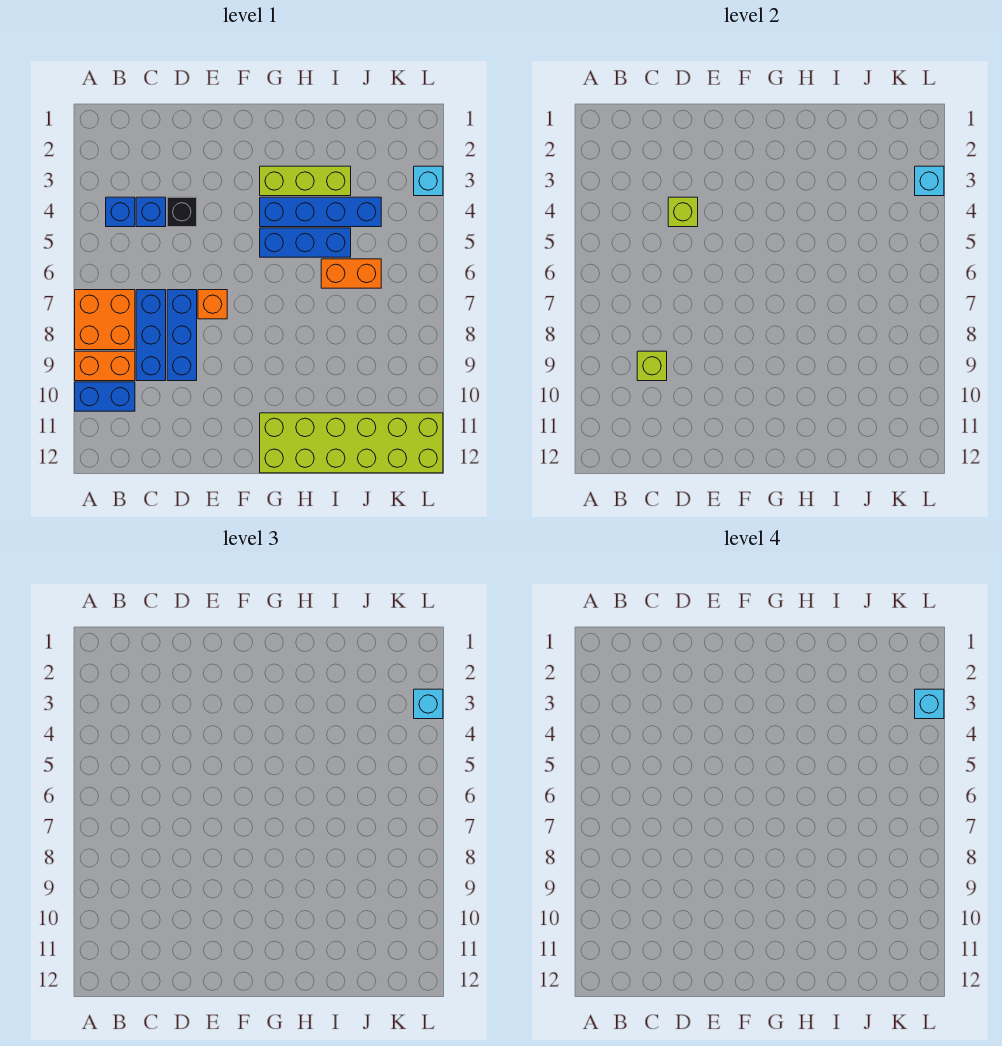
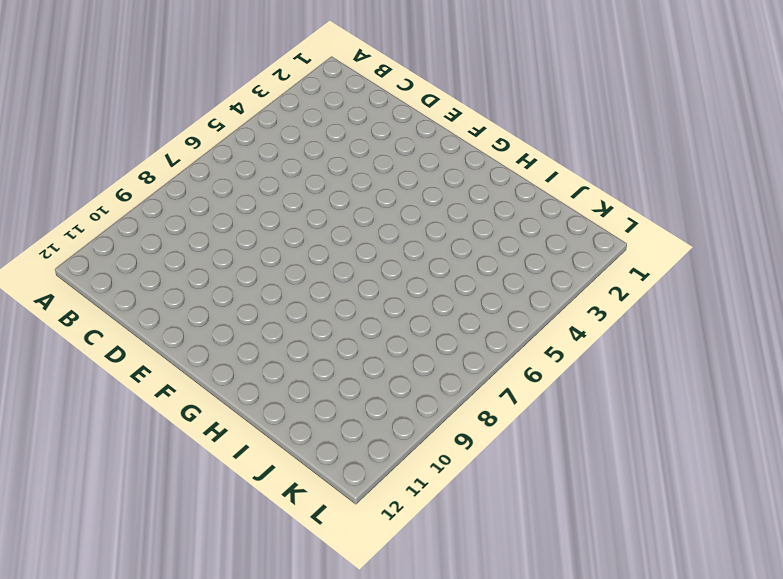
none -> orange 2x2 brick [75,290,135,350]
none -> orange 1x2 brick [75,351,135,381]
none -> blue 1x2 brick [75,382,135,411]

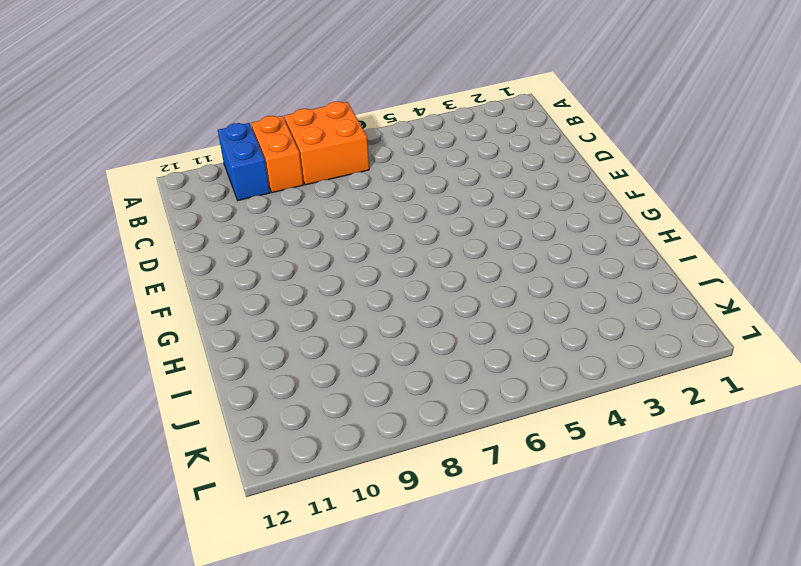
none -> blue 1x1 brick [106,197,135,227]
none -> blue 1x1 brick [136,197,166,227]
none -> blue 1x3 brick [136,290,166,381]

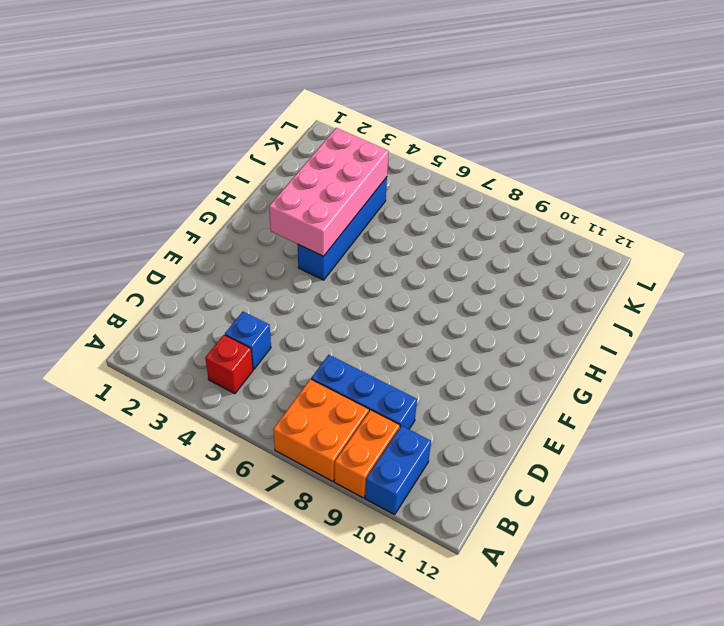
red 1x1 brick [205,335,253,394] -> blue 1x1 brick [106,197,135,227]
pink 2x4 brick [269,128,389,256] -> none
none -> black 1x1 brick [167,197,197,227]
none -> blue 1x3 brick [167,290,197,381]
none -> orange 1x1 brick [198,290,227,319]

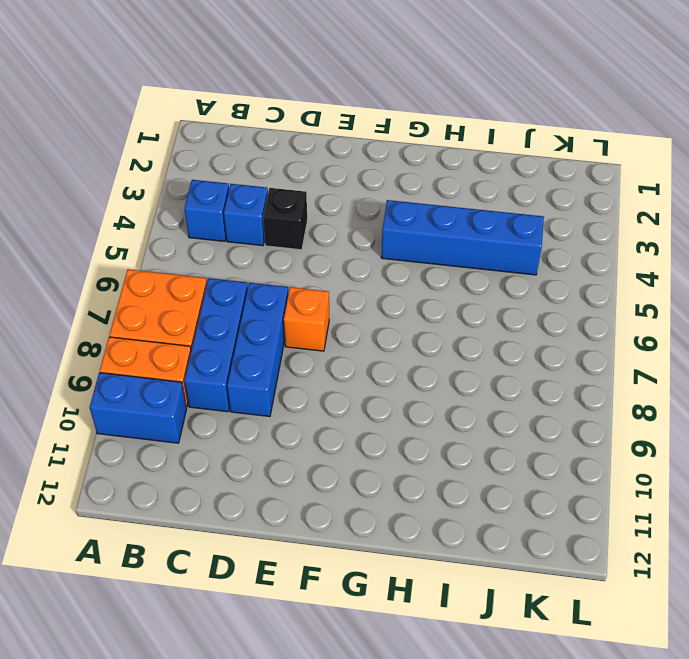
none -> lime 1x3 brick [260,166,351,196]
none -> blue 1x3 brick [260,228,351,257]
none -> lime 2x6 brick [260,413,443,473]

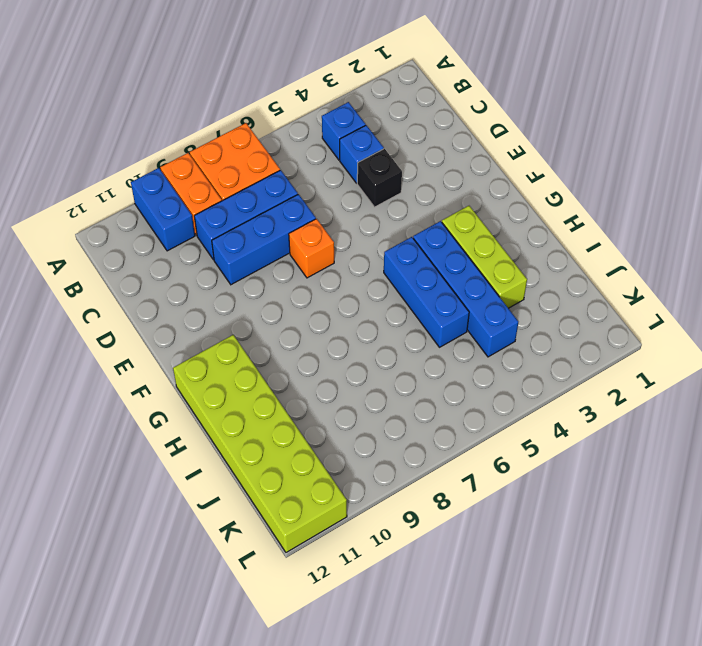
none -> orange 1x2 brick [321,259,381,288]
none -> cyan 1x1 brick [414,166,443,196]
none -> lime 1x1 brick [637,351,667,381]

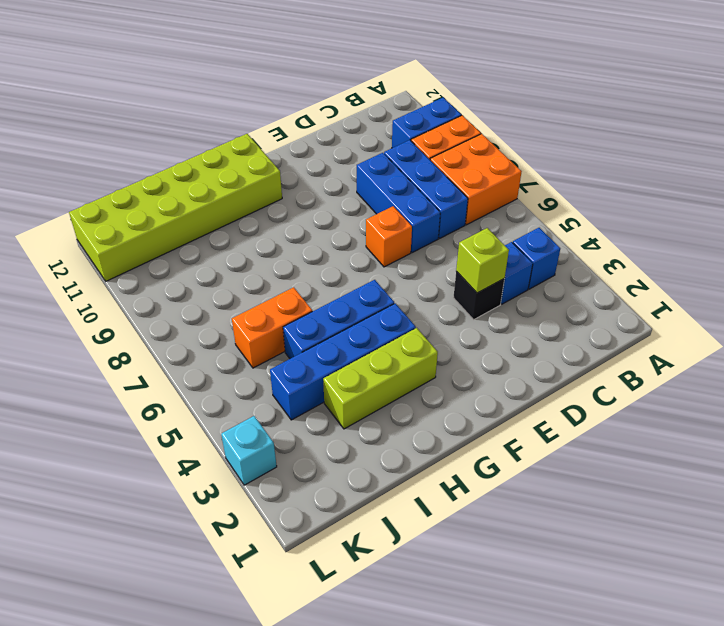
none -> lime 1x1 brick [637,351,667,381]
none -> cyan 1x1 brick [915,166,944,196]
none -> cyan 1x1 brick [414,689,443,719]

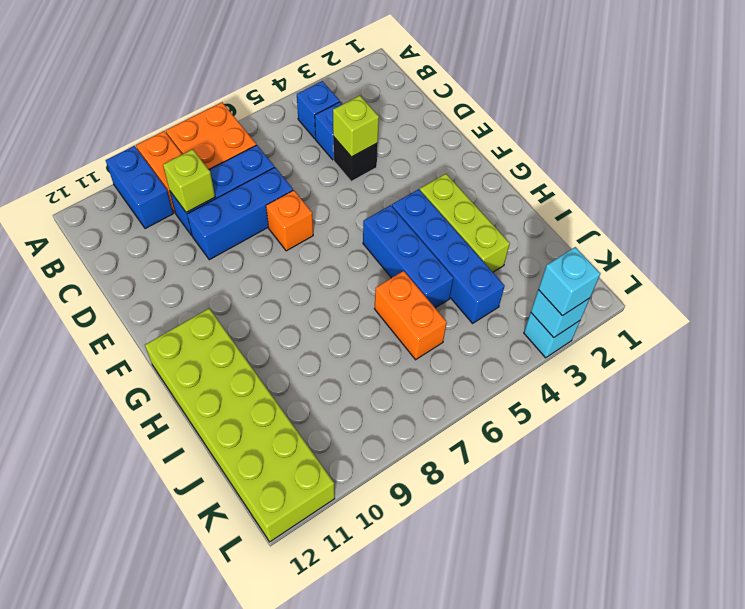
none -> cyan 1x1 brick [915,689,944,719]

